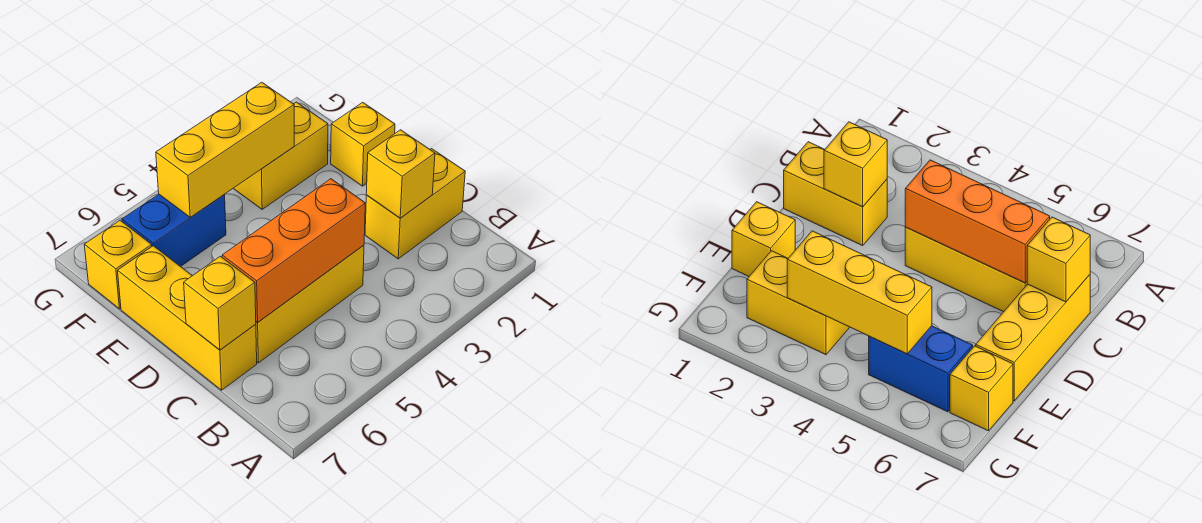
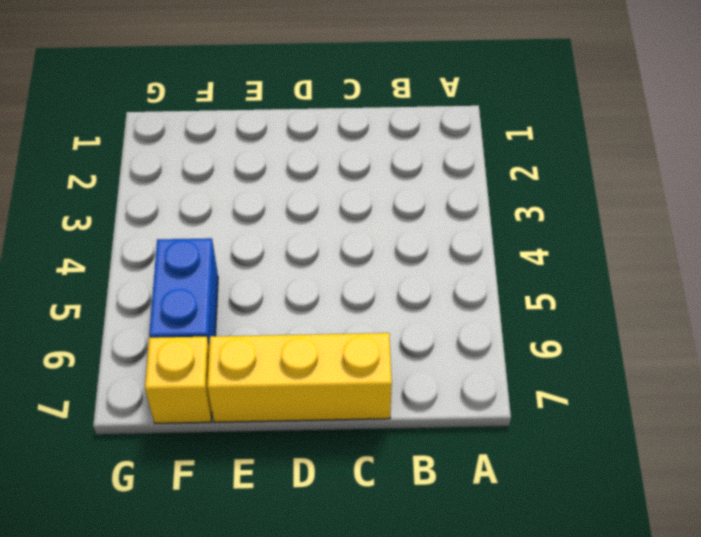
none -> yellow 1x2 brick [365,149,465,259]
none -> yellow 1x3 brick [256,245,364,363]

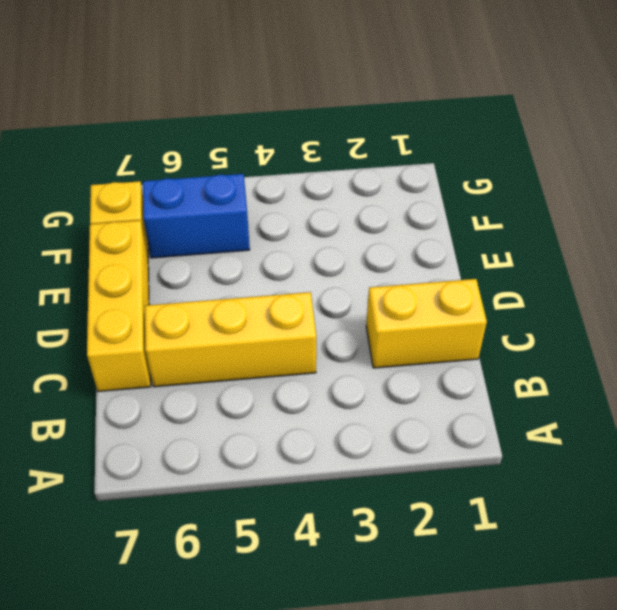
none -> yellow 1x1 brick [331,102,395,186]
none -> yellow 1x2 brick [233,102,328,209]

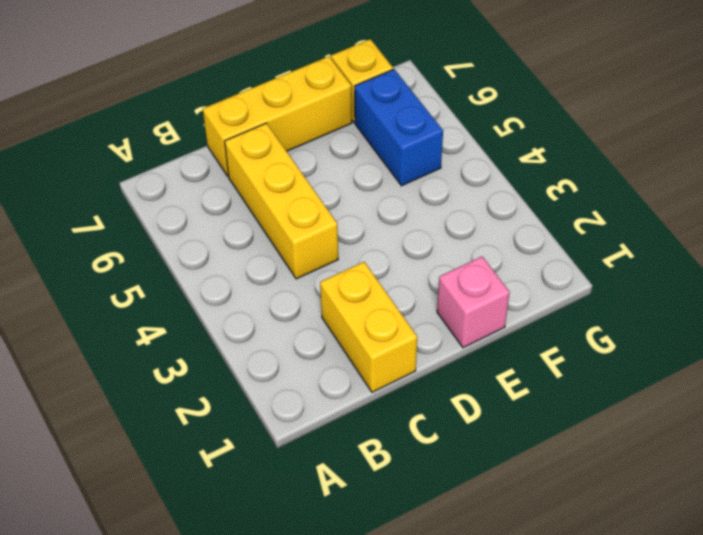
pink 1x1 brick [437,257,510,348] -> yellow 1x1 brick [331,102,395,186]
none -> yellow 1x2 brick [233,102,328,209]
none -> yellow 1x1 brick [366,130,435,218]

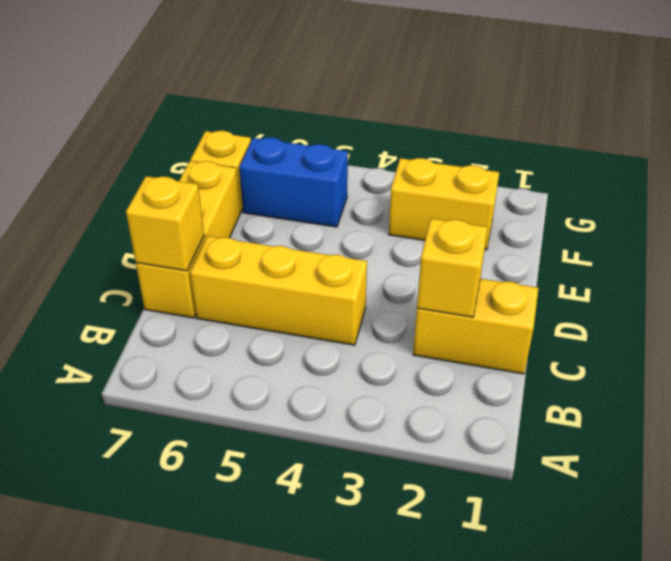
none -> yellow 1x1 brick [331,102,395,186]
none -> orange 1x3 brick [222,179,365,323]

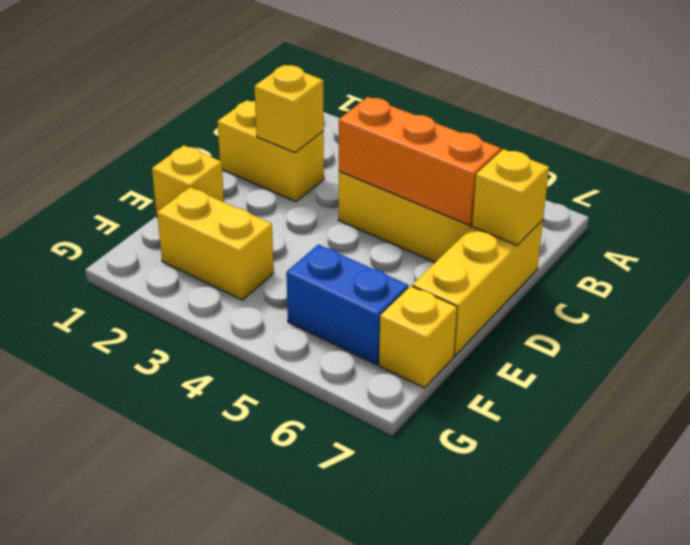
none -> yellow 1x3 brick [156,82,294,217]

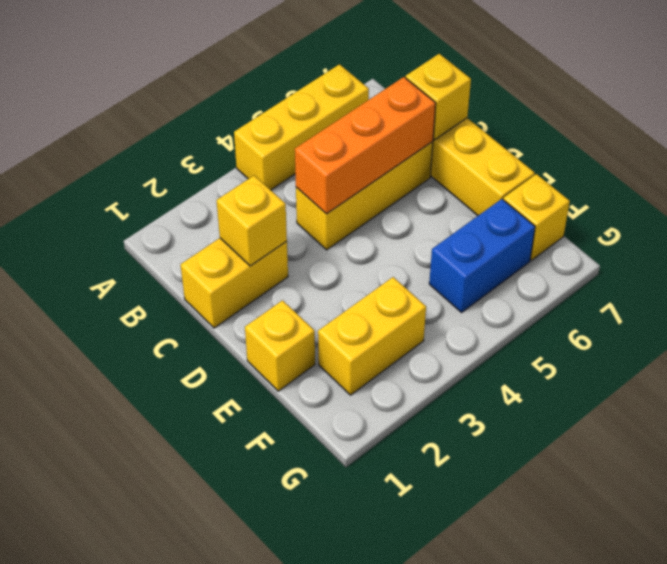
yellow 1x3 brick [234,64,369,190] -> yellow 1x3 brick moved to [156,82,294,217]

